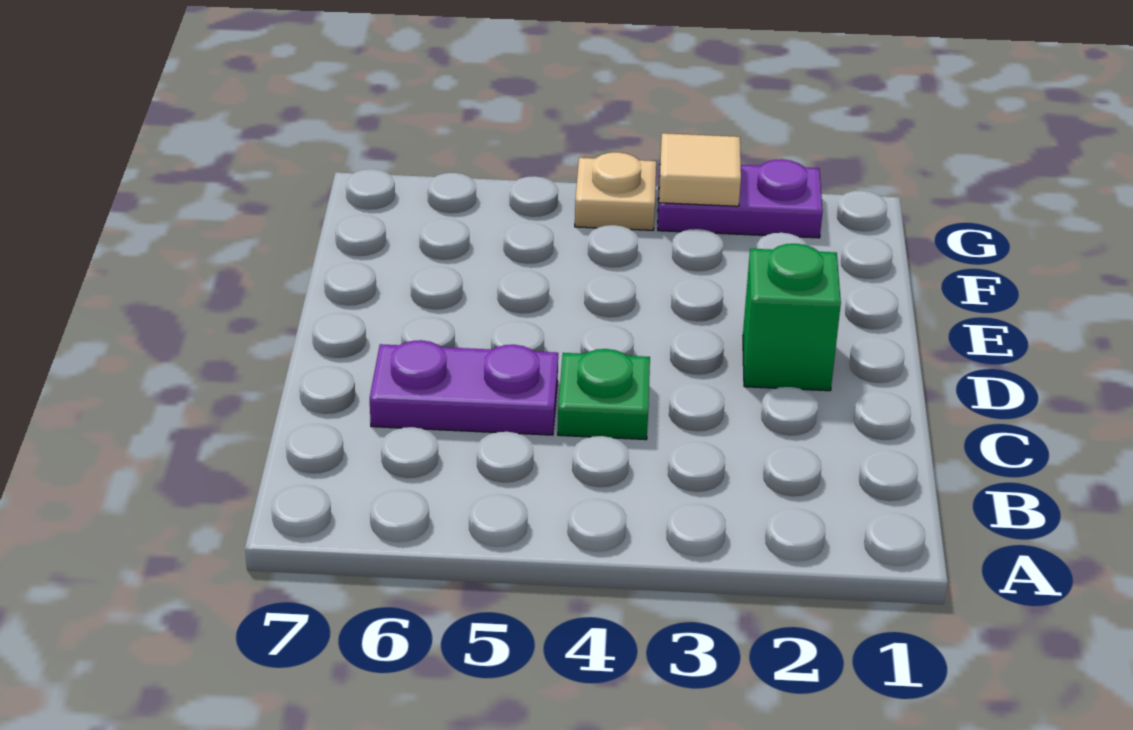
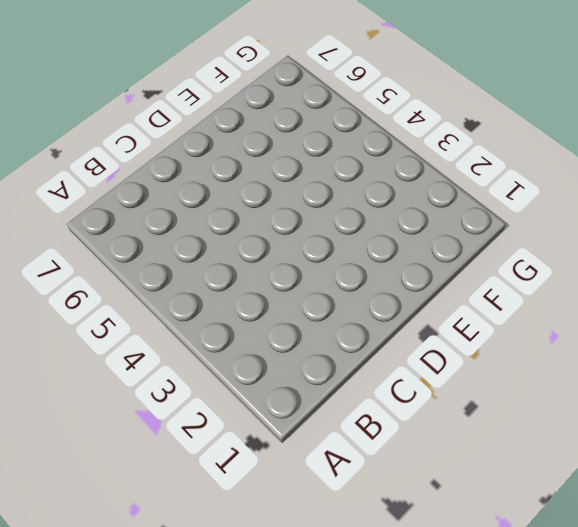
none -> green 1x1 plate [558,349,650,440]
none -> purple 1x2 plate [370,340,558,435]

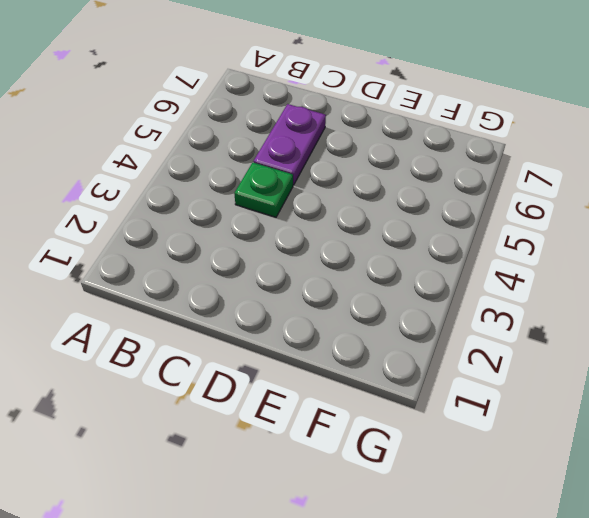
none -> green 1x1 brick [743,244,841,391]
none -> purple 1x2 plate [658,159,823,238]

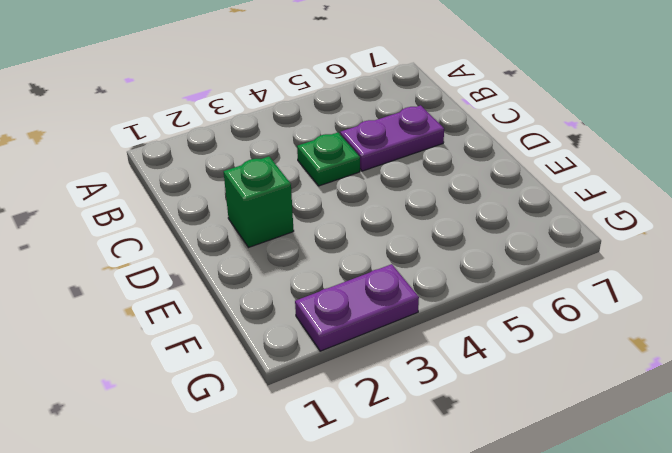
none -> tan 1x1 plate [575,152,656,230]
none -> tan 1x1 tile [659,133,741,206]

